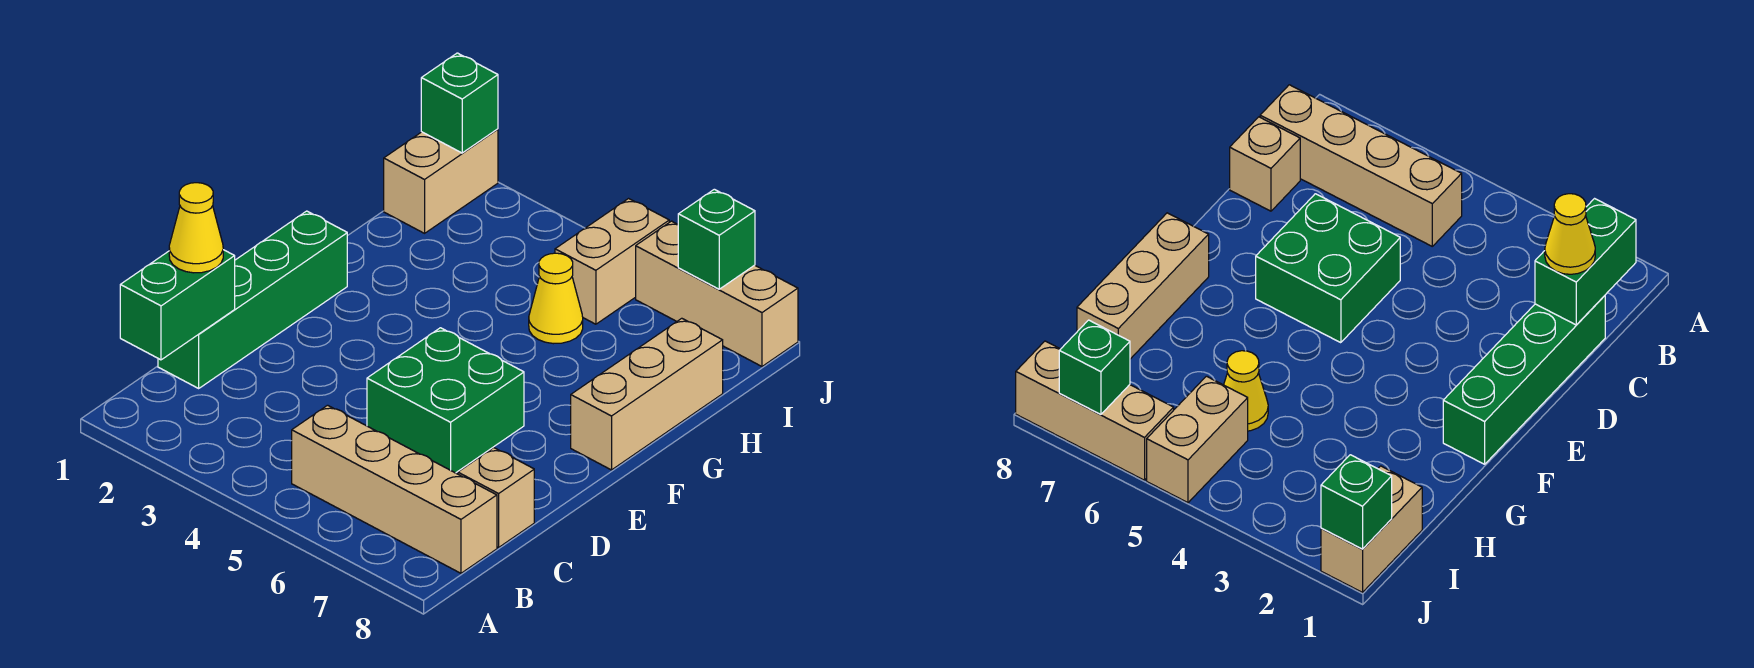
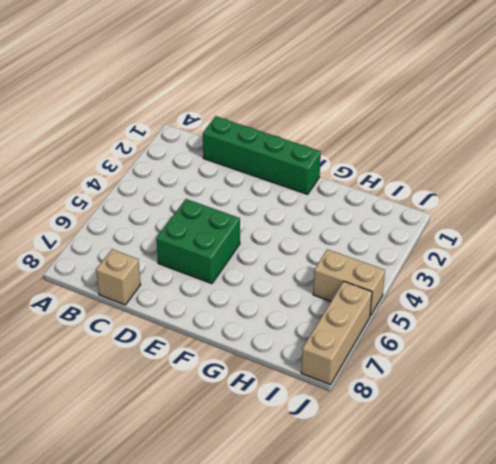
none -> tan 1x4 brick [292,405,497,573]
none -> tan 1x3 brick [571,318,723,470]
none -> yellow 1x1 cone [529,253,583,344]

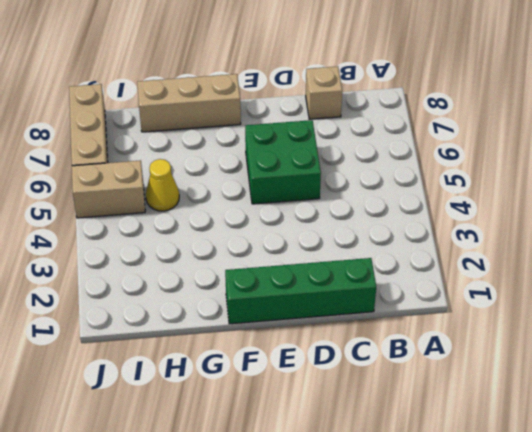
none -> tan 1x4 brick [292,405,497,573]
none -> tan 1x2 brick [384,129,498,233]
none -> green 1x2 brick [120,250,235,360]

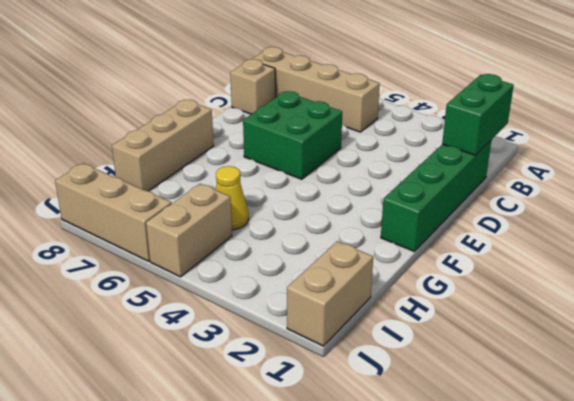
none -> green 1x1 brick [421,53,498,153]
none -> green 1x1 brick [678,189,755,289]
none -> yellow 1x1 cone [169,183,223,273]

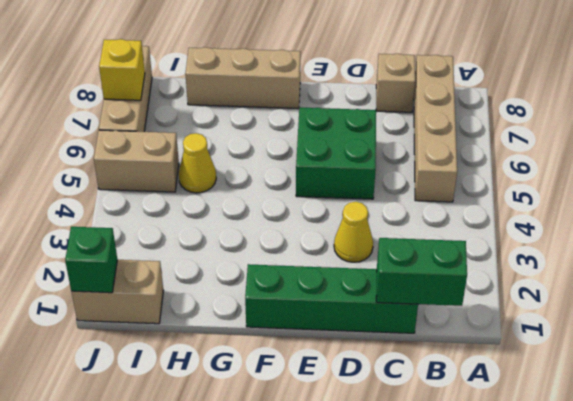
yellow 1x1 cone [334,202,373,262] -> yellow 1x1 cone moved to [169,183,223,273]
yellow 1x1 brick [99,39,145,100] -> green 1x1 brick [678,189,755,289]

